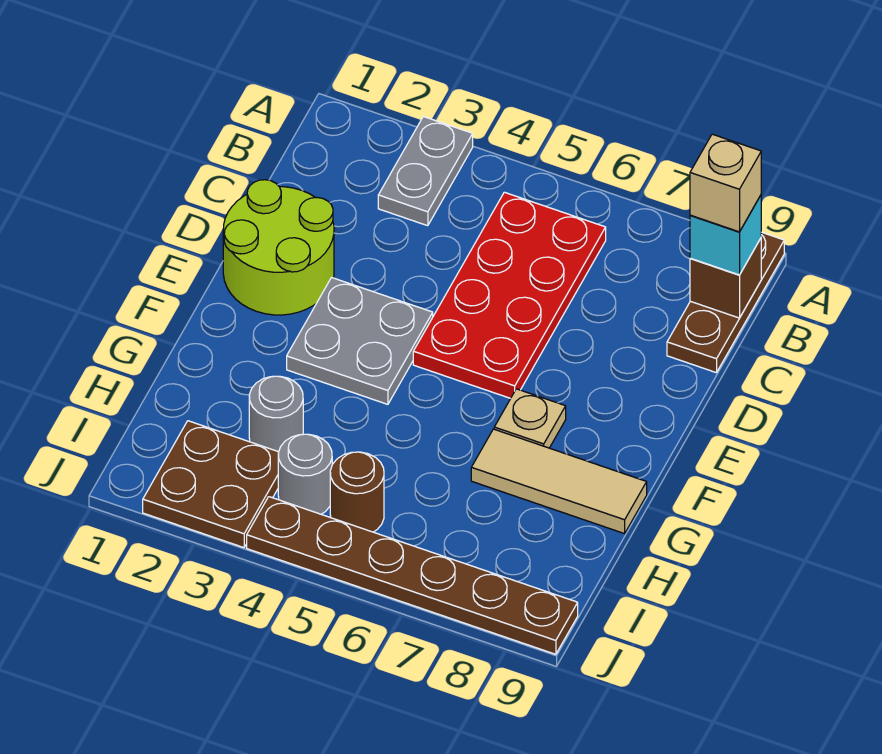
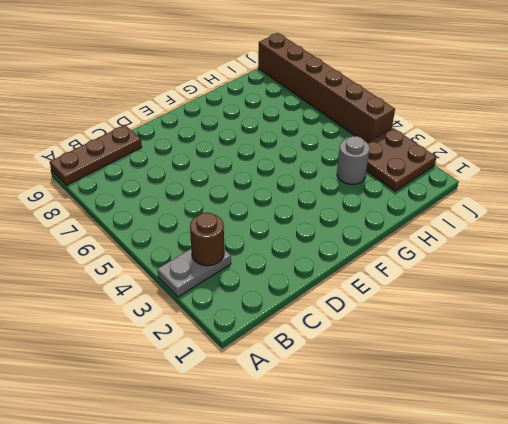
brown 1x1 round brick [190,213,224,266] -> brown 1x1 round brick moved to [330,452,384,532]
brown 1x6 brick [258,33,395,143] -> brown 1x6 plate [247,497,578,654]
none -> red 2x4 plate [413,192,606,398]
none -> lime 2x2 round brick [223,180,334,315]
none -> grey 2x2 plate [287,278,433,404]

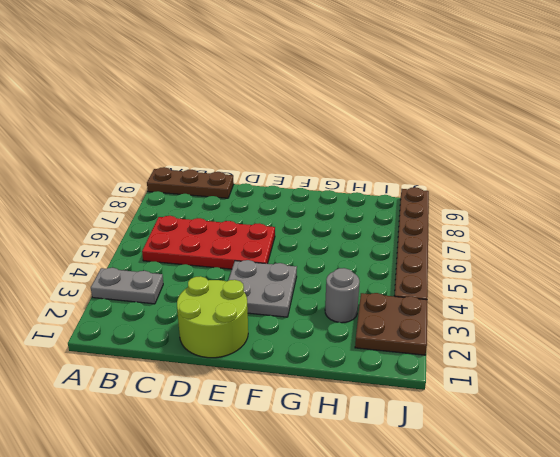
none -> tan 1x1 plate [494,389,566,448]
none -> tan 1x3 tile [471,429,647,534]
none -> grey 1x1 round brick [278,434,332,514]

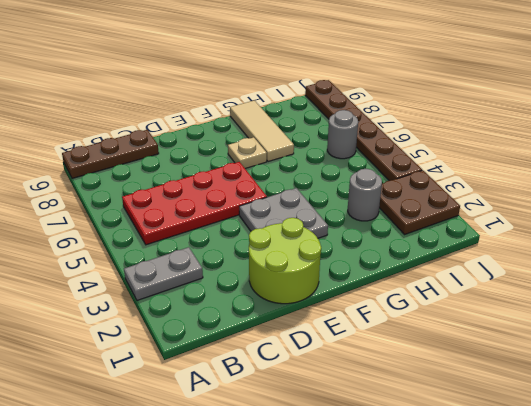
grey 1x1 round brick [327,110,358,159] -> grey 1x1 round brick moved to [278,434,332,514]
none -> brown 1x1 round brick [330,452,384,532]
none -> brown 1x1 brick [690,238,761,318]
none -> cyan 1x1 brick [690,195,761,275]

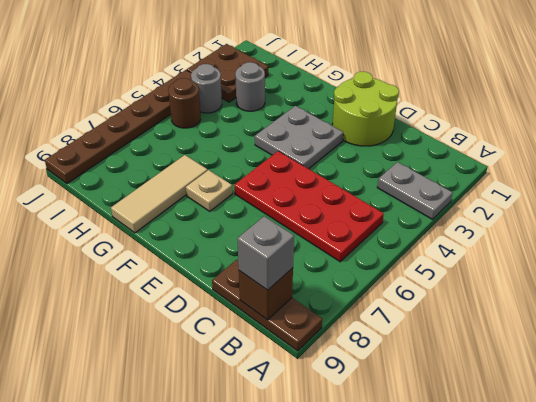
grey 1x1 brick [237,216,294,290] -> cyan 1x1 brick [690,195,761,275]
none -> tan 1x1 brick [690,134,761,232]

